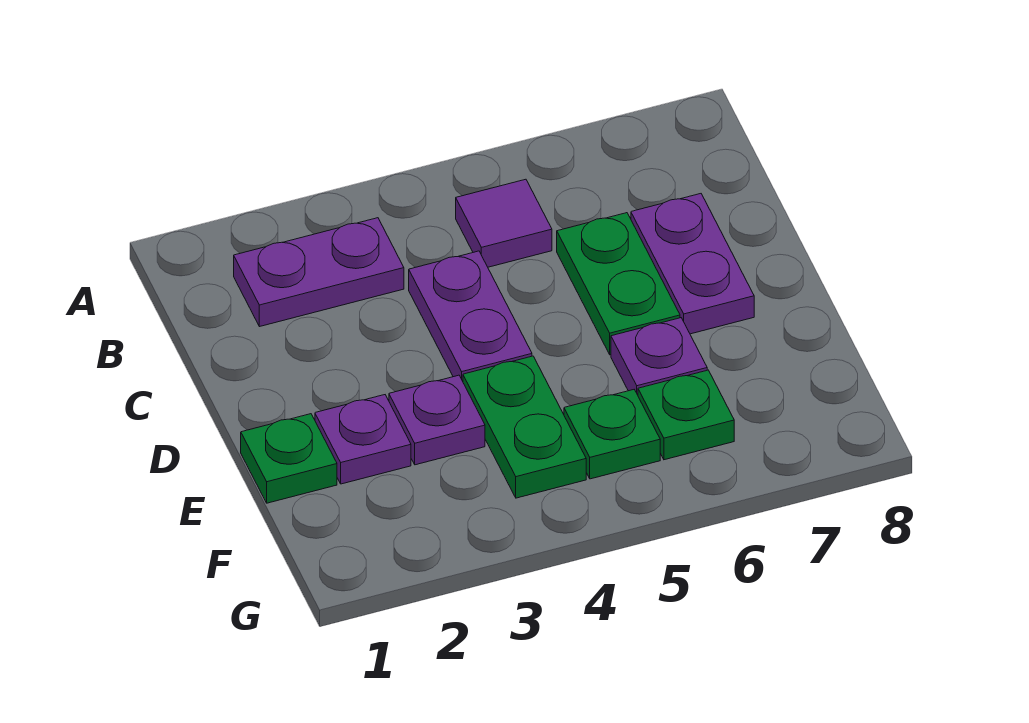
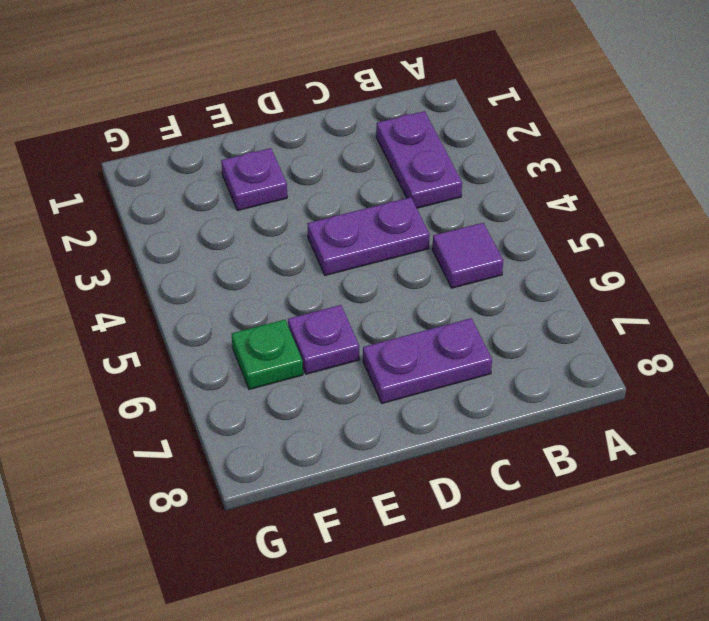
none -> green 1x2 plate [557,213,680,355]
none -> green 1x1 plate [241,414,337,503]
none -> purple 1x1 plate [389,375,485,465]

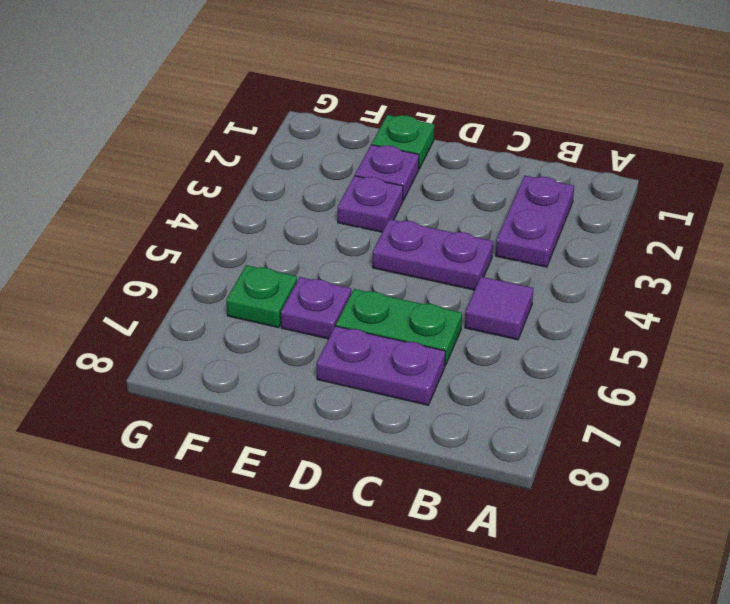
none -> green 1x2 plate [463,356,586,498]
none -> green 1x1 plate [564,390,660,479]

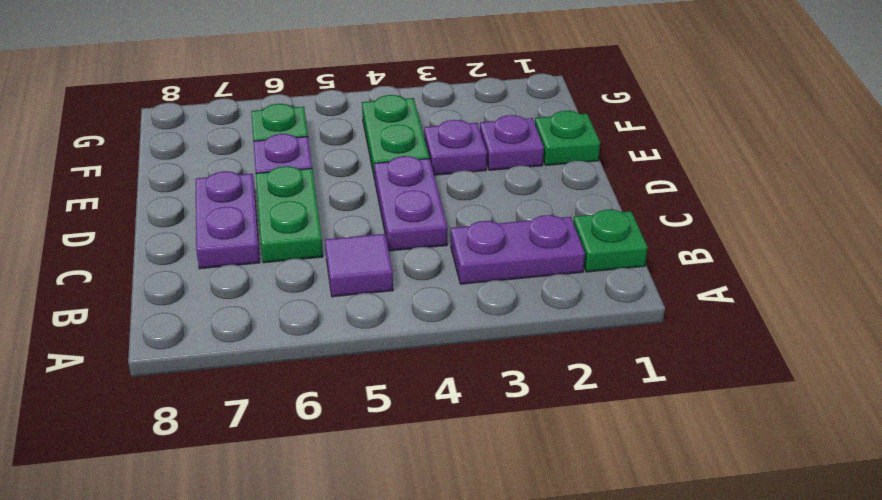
green 1x1 plate [573,210,647,272] -> green 1x1 plate moved to [564,390,660,479]

